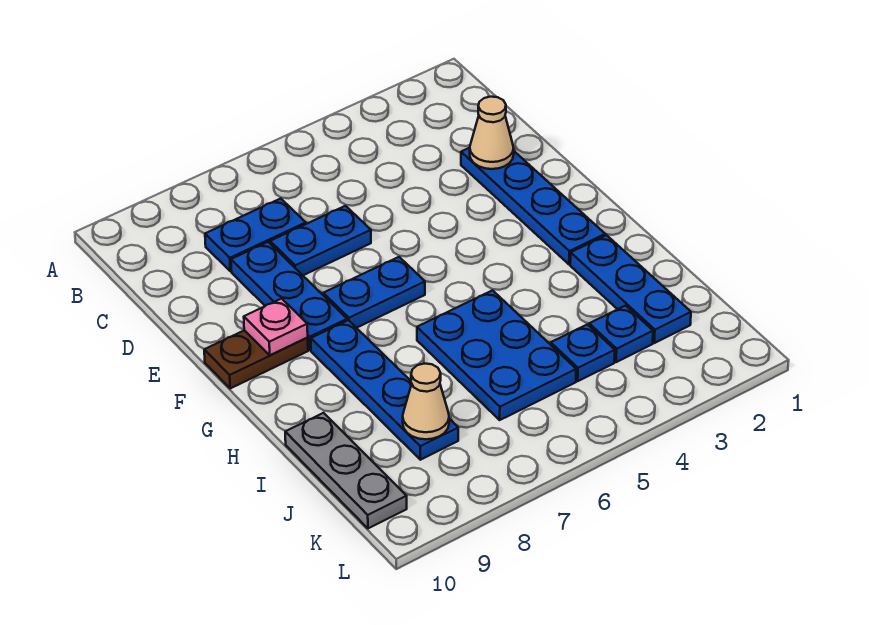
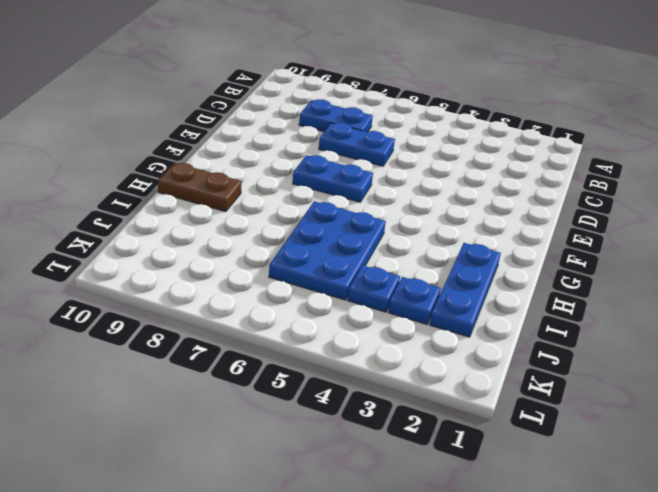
brown 1x2 plate [158,163,242,212] -> brown 1x2 plate moved to [204,330,308,389]
none -> blue 1x4 plate [461,148,605,264]
none -> blue 1x3 plate [231,242,347,350]
none -> blue 1x4 plate [311,320,458,460]

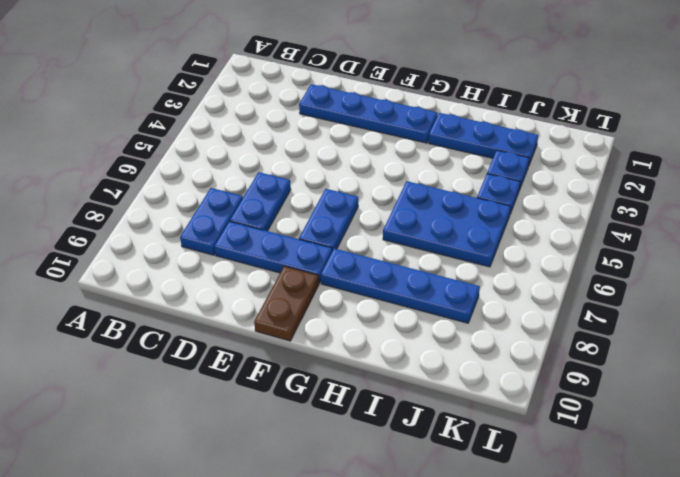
none -> grey 1x3 plate [285,413,407,528]
none -> tan 1x1 cone [470,97,514,169]
none -> pink 1x1 plate [244,299,308,355]

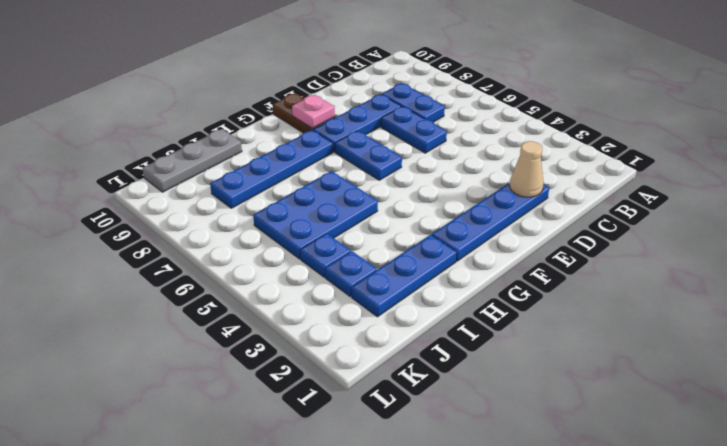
none -> tan 1x1 cone [403,364,449,439]

